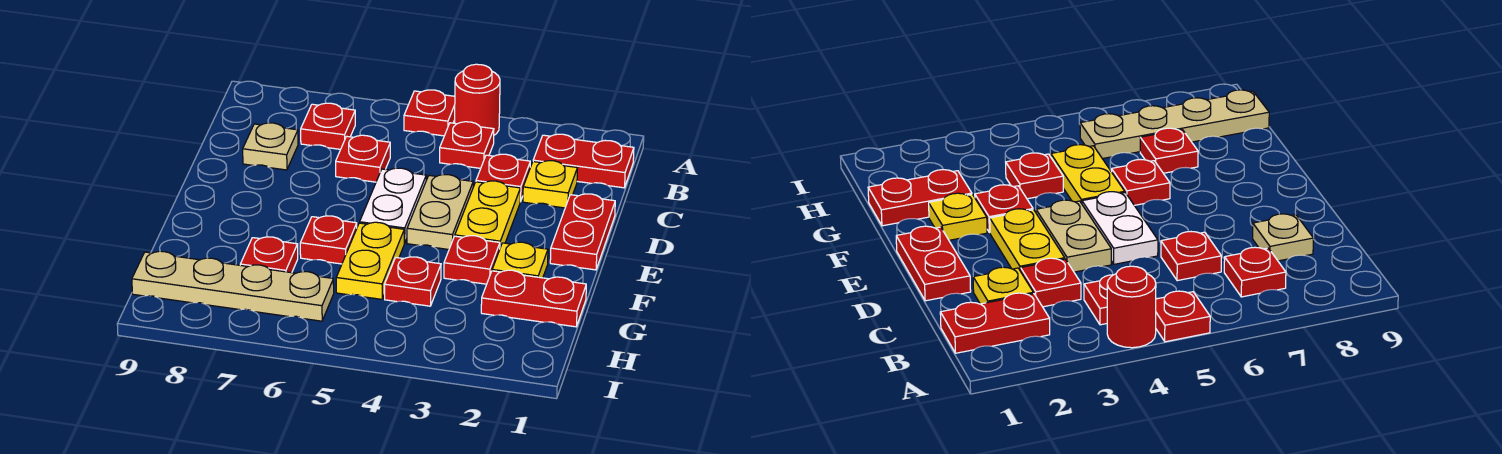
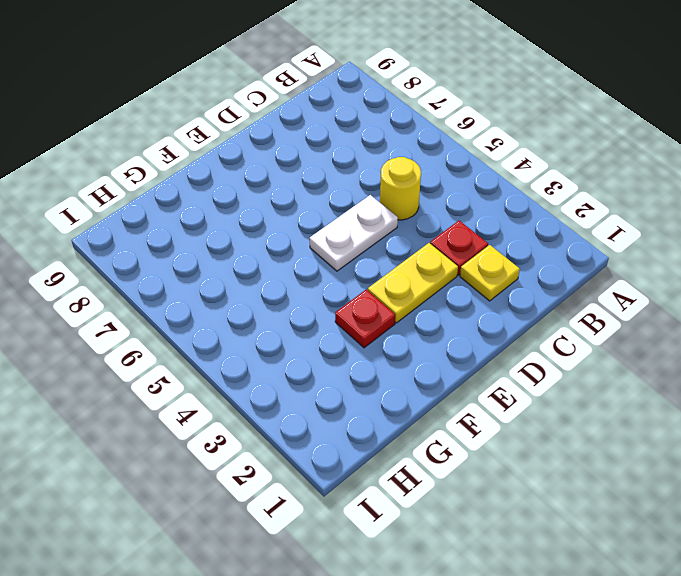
yellow 1x1 round brick [380,157,421,220] -> none
none -> red 1x1 round brick [455,64,500,135]
none -> red 1x1 plate [404,90,455,136]
none -> red 1x2 plate [533,134,634,188]

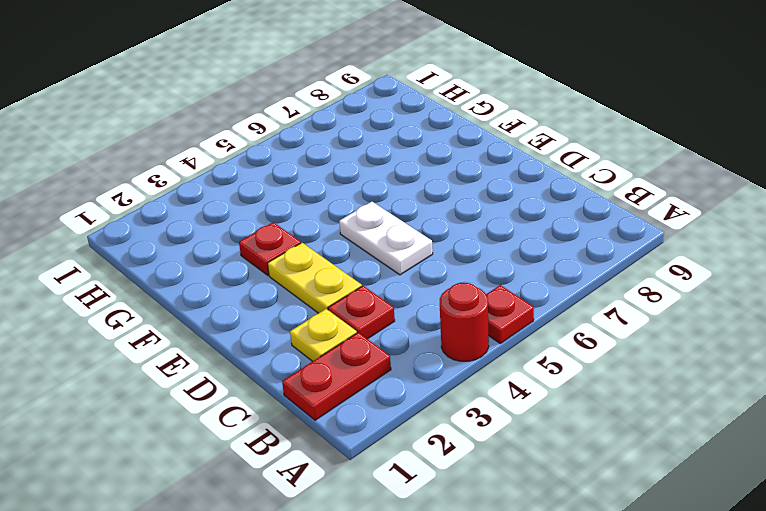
none -> red 1x1 plate [440,122,494,168]
none -> red 1x1 plate [301,103,355,149]
none -> red 1x1 plate [336,135,390,182]

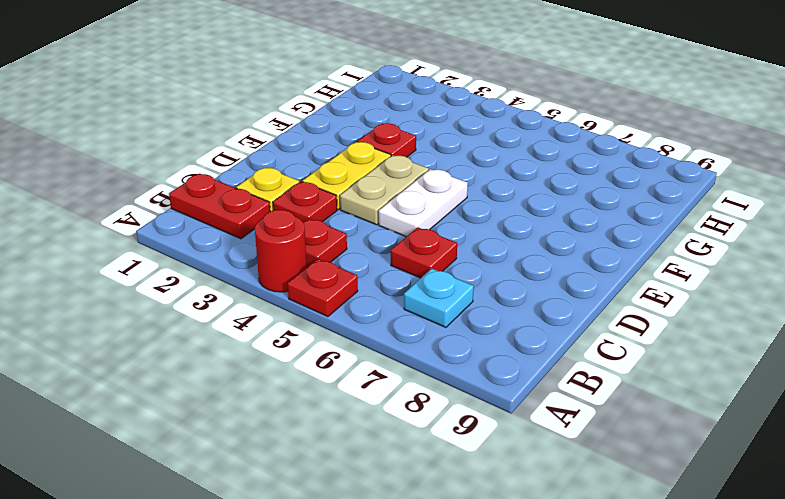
cyan 1x1 plate [404,269,474,327] -> red 1x1 plate [301,103,355,149]
none -> tan 1x1 plate [243,123,298,170]
none -> red 1x2 plate [550,194,615,270]
none -> yellow 1x1 plate [492,242,548,278]

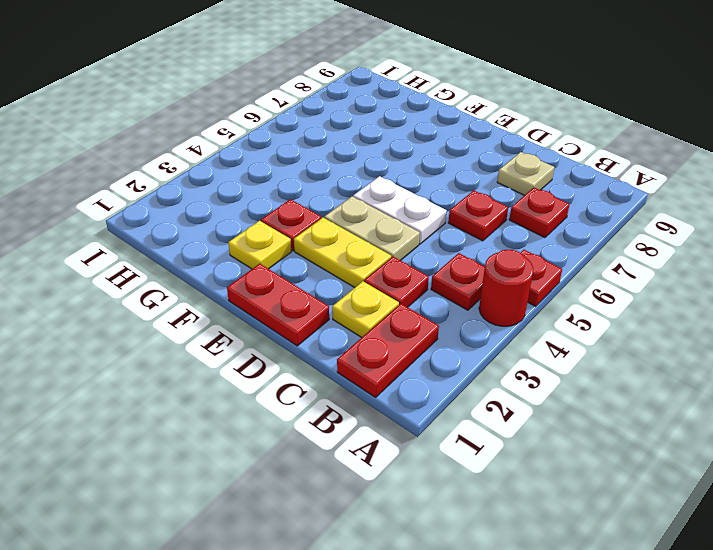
none -> yellow 1x2 plate [336,222,404,299]
none -> red 1x1 plate [300,216,357,264]
none -> red 1x2 plate [481,270,586,327]

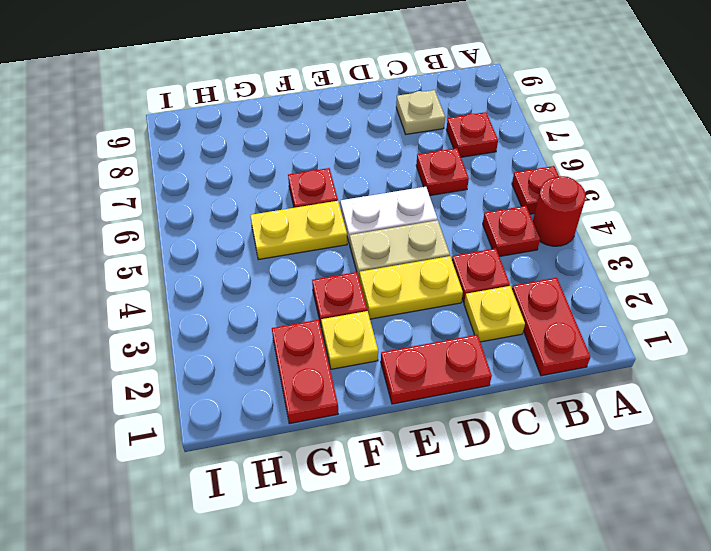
none -> red 1x1 plate [385,257,441,306]
none -> red 1x1 plate [240,237,298,273]
none -> tan 1x4 plate [132,251,334,321]

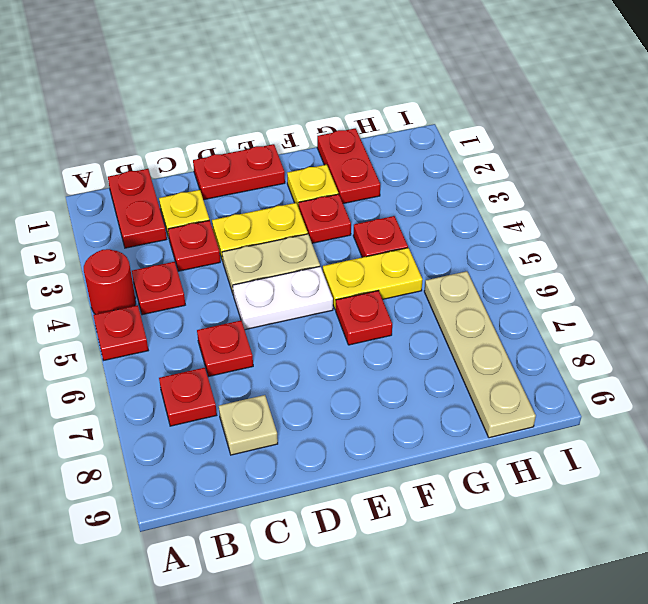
none -> red 1x1 plate [240,237,298,273]

